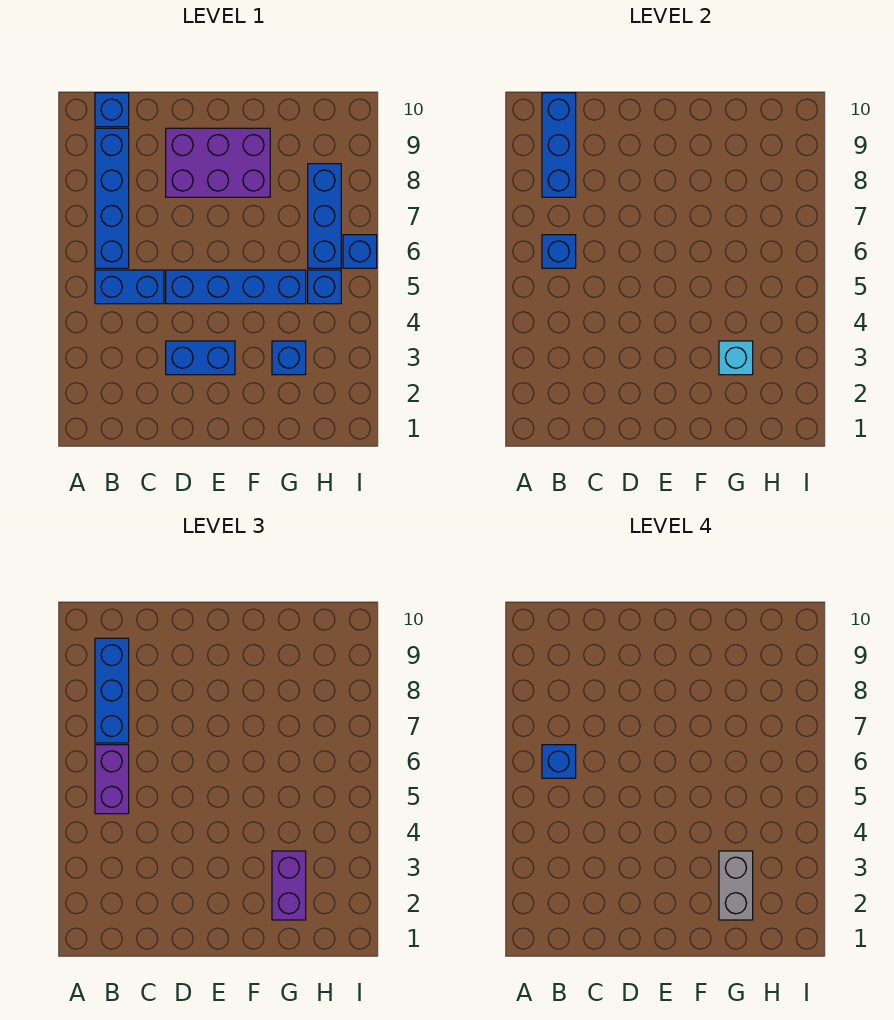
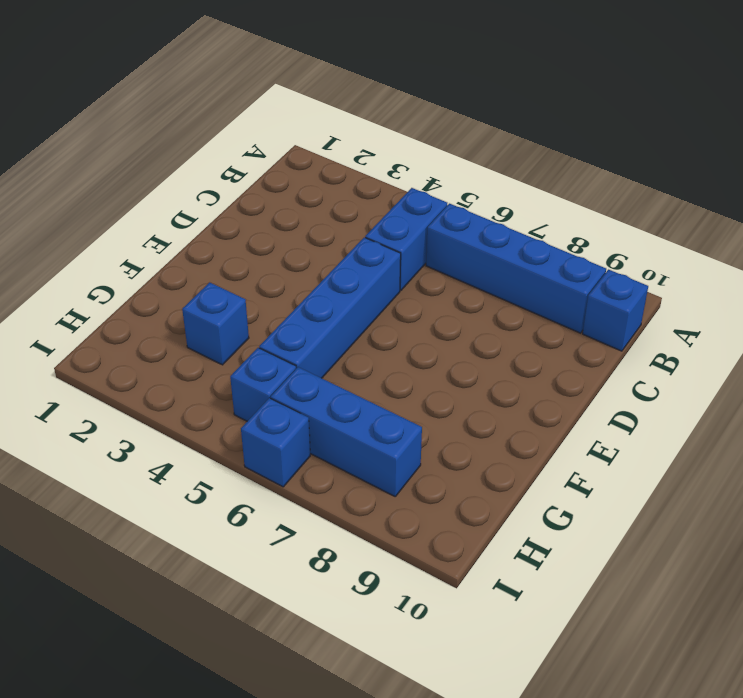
none -> blue 1x2 brick [166,341,235,375]
none -> purple 2x3 brick [166,128,270,197]
none -> blue 1x1 brick [542,235,576,268]

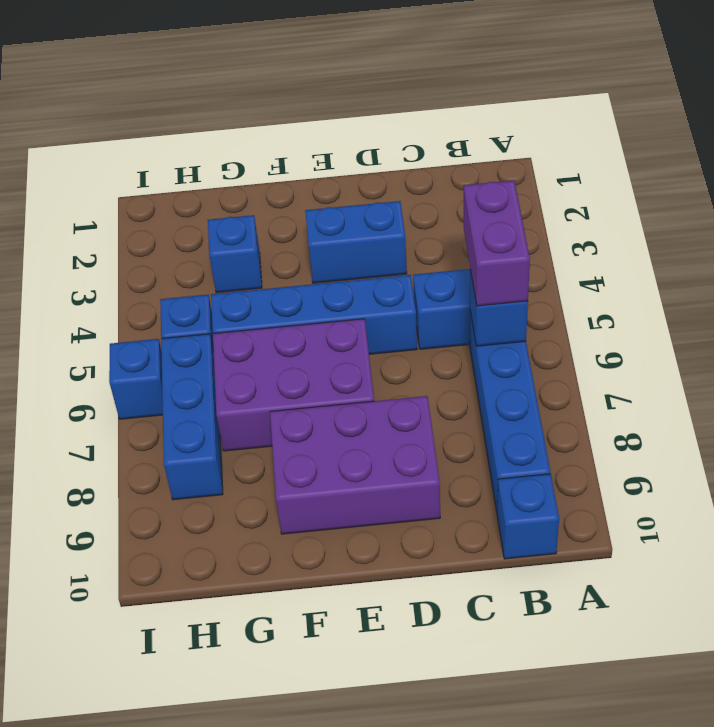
purple 2x3 brick [213,319,374,451] -> none
none -> blue 1x3 brick [542,93,576,197]
none -> cyan 1x1 brick [719,341,753,375]
none -> blue 1x3 brick [95,638,129,743]

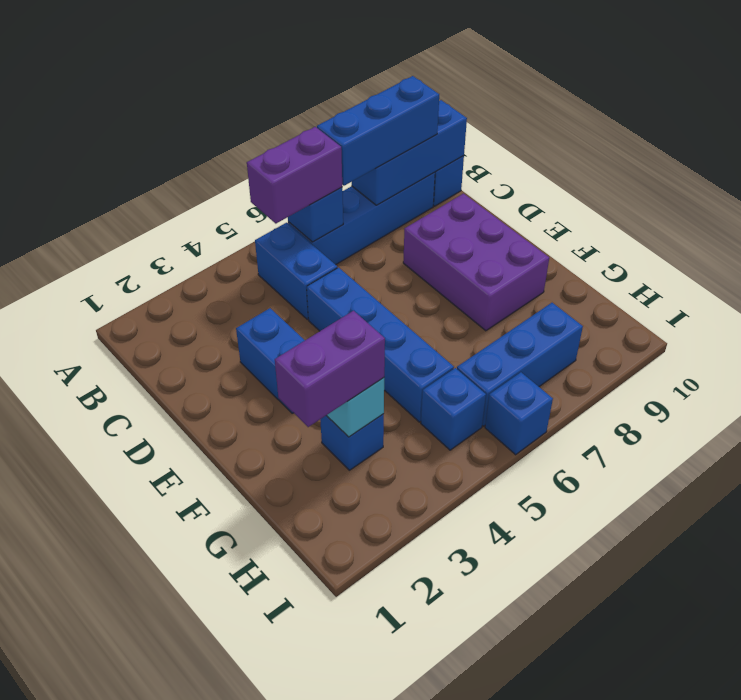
none -> blue 1x1 brick [542,745,576,778]
none -> grey 1x2 brick [719,851,753,920]

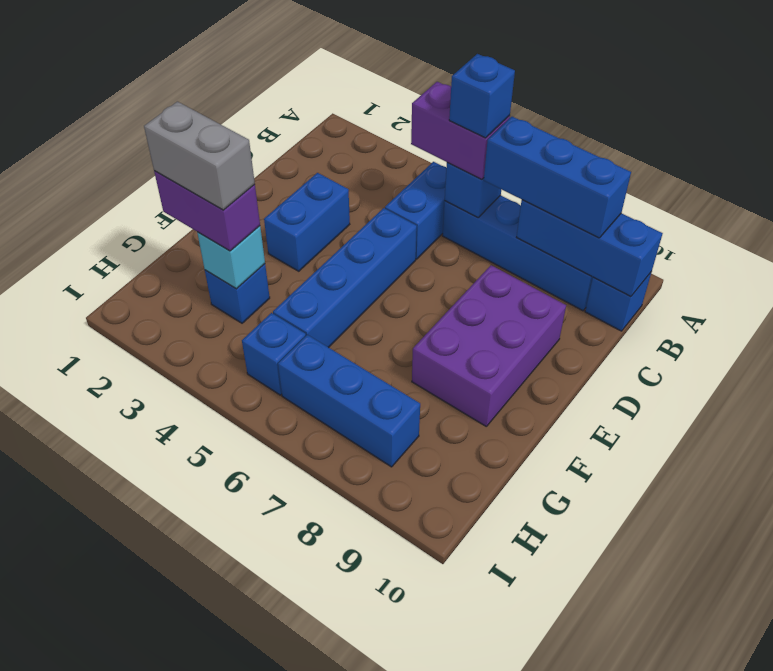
none -> blue 1x1 brick [343,235,377,268]

